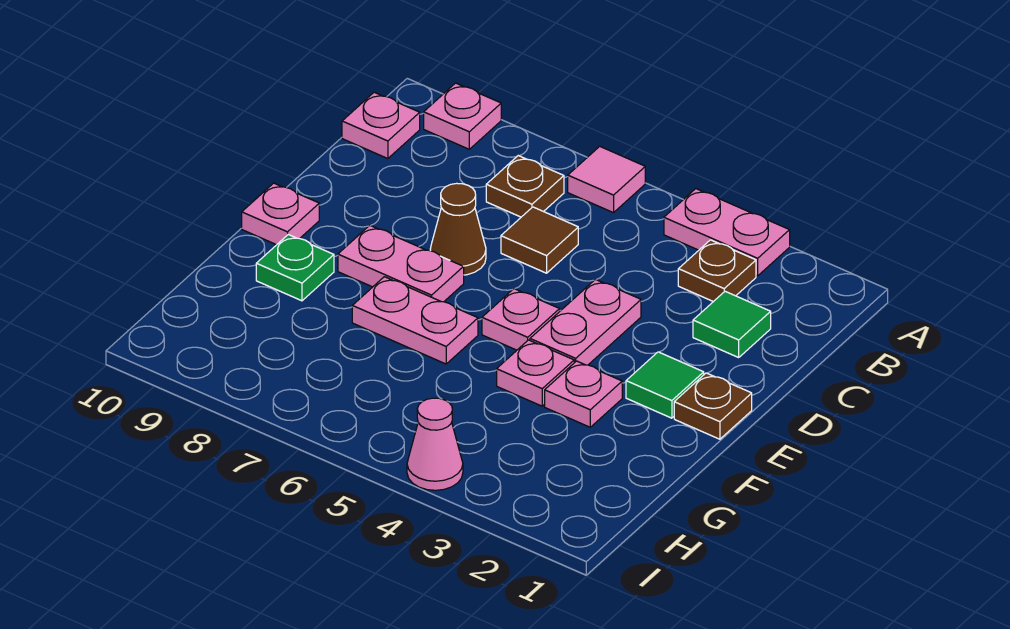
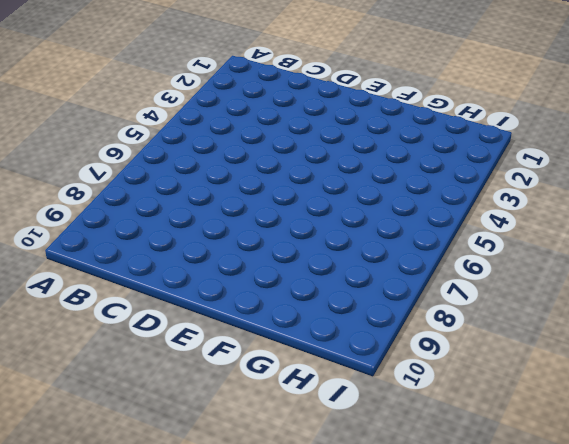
none -> pink 1x2 plate [664,189,790,276]
none -> pink 1x1 tile [568,146,645,213]
none -> pink 1x1 plate [424,83,501,149]

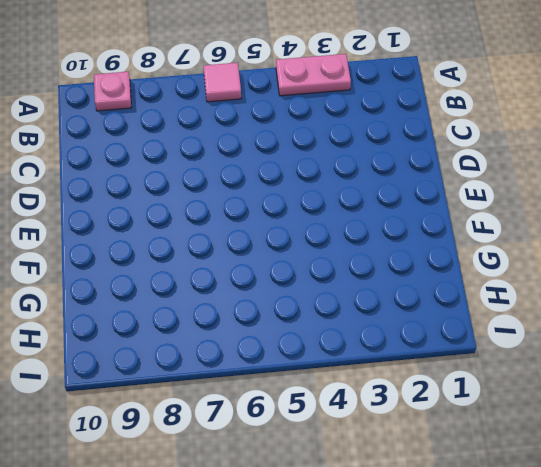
none -> brown 1x1 plate [678,240,756,302]
none -> brown 1x1 plate [486,156,564,217]
none -> pink 1x1 plate [342,92,420,159]

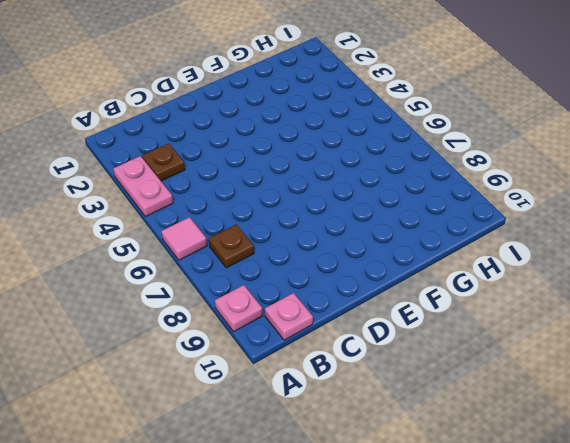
none -> green 1x1 tile [693,291,771,357]
none -> brown 1x1 tile [501,207,578,273]
none -> pink 1x2 plate [530,280,641,365]

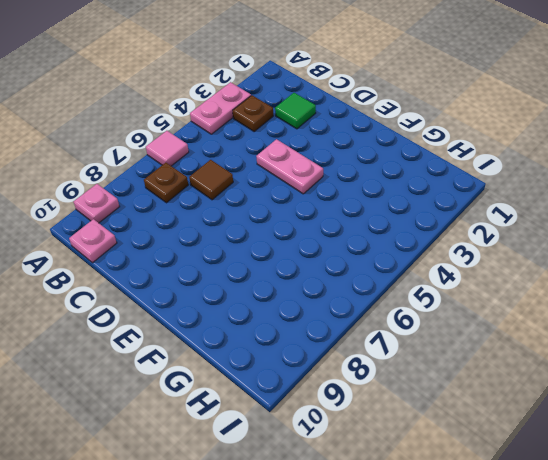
none -> brown 1x1 cone [430,183,486,275]
none -> brown 1x1 plate [674,373,752,439]
none -> green 1x1 tile [626,352,704,418]

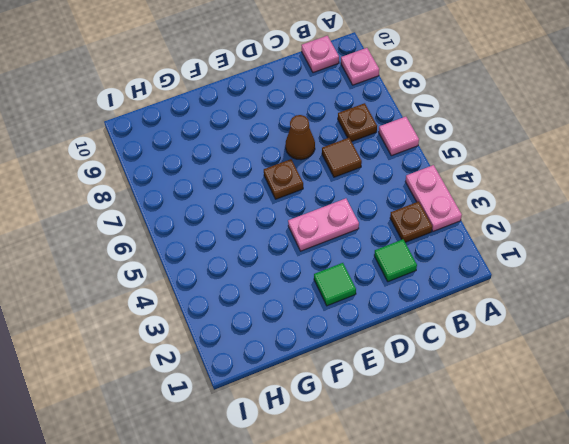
brown 1x1 plate [264,159,303,199] -> brown 1x1 plate moved to [674,373,752,439]
none -> pink 1x1 plate [482,289,560,350]
none -> pink 1x2 plate [338,225,464,302]
none -> pink 1x1 plate [242,183,319,245]

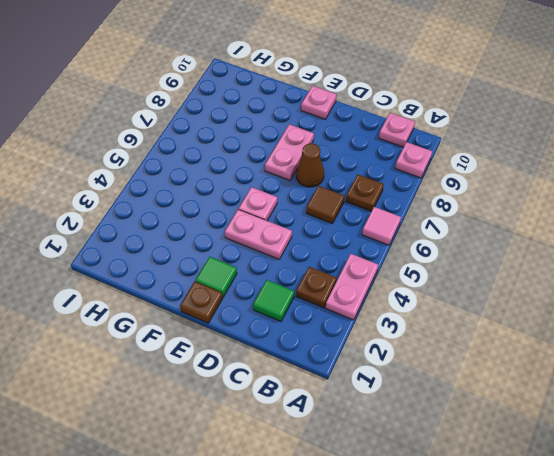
none -> pink 1x1 plate [545,361,622,427]
none -> pink 1x1 plate [497,340,574,406]
none -> pink 1x2 plate [352,277,478,364]

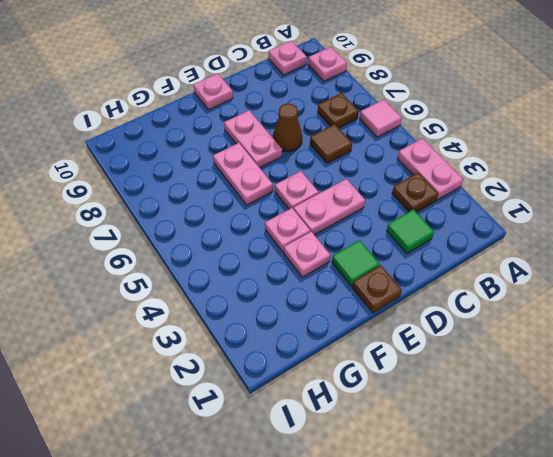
none -> green 1x1 plate [256,235,334,301]
none -> pink 1x1 cone [407,398,463,490]

